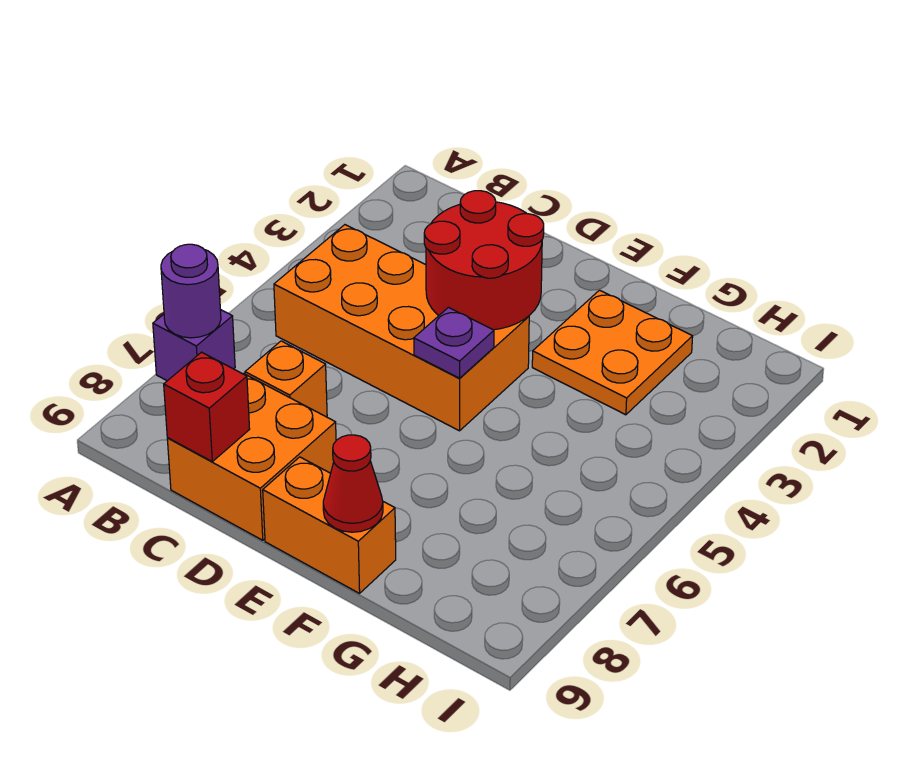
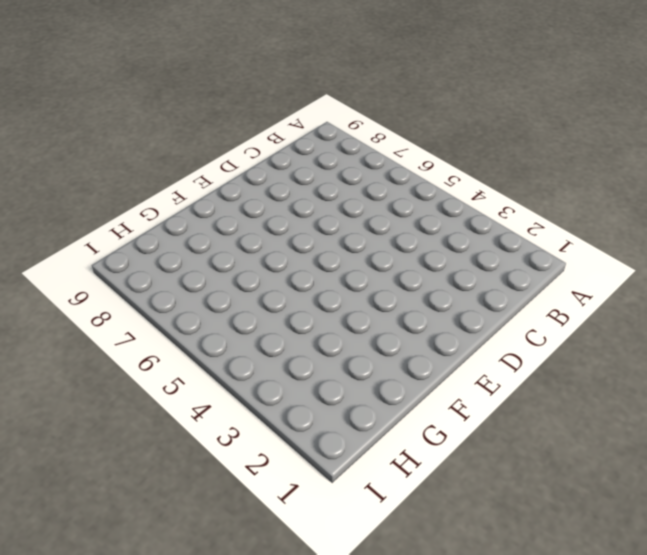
none -> purple 1x1 brick [153,309,235,381]
none -> orange 2x4 brick [274,225,529,431]

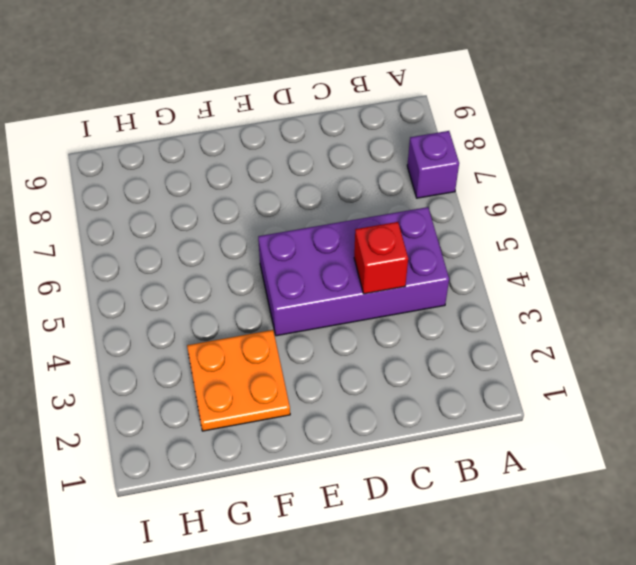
purple 2x4 brick [258,207,449,336] -> orange 2x4 brick [274,225,529,431]
red 1x1 brick [354,222,408,294] -> red 1x1 brick moved to [164,352,250,461]
none -> orange 1x1 brick [245,341,327,417]
none -> orange 2x2 brick [167,373,336,540]

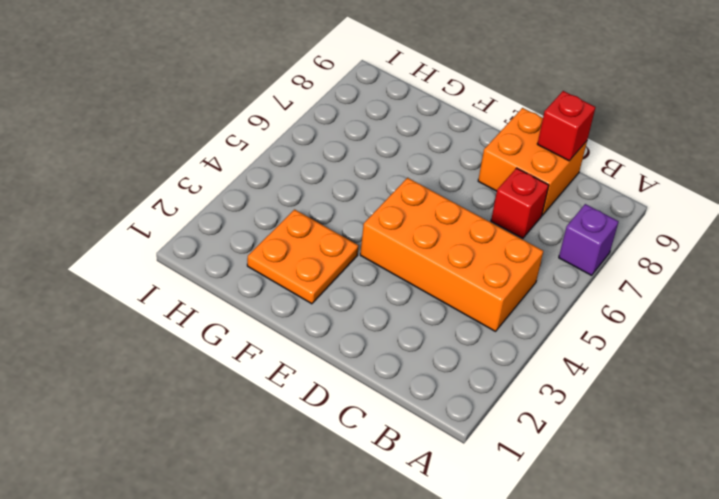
red 1x1 brick [491,168,549,238] -> orange 1x1 brick [245,341,327,417]
none -> orange 1x2 brick [263,457,396,593]
none -> purple 1x1 round brick [161,244,221,338]

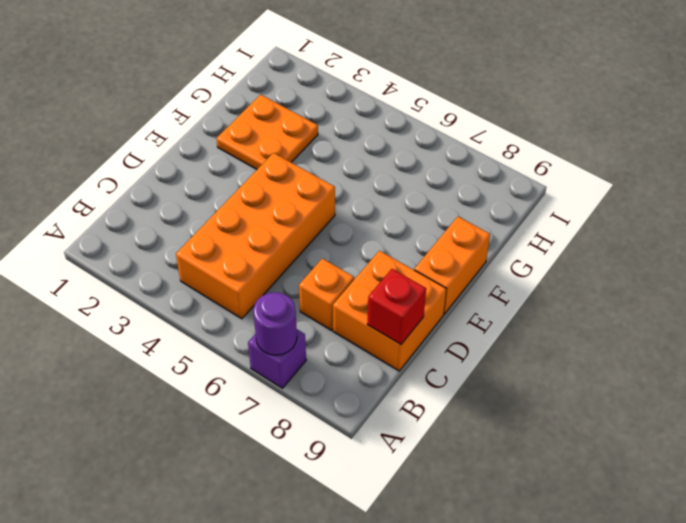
none -> red 2x2 round brick [424,191,544,330]
none -> purple 1x1 plate [414,308,494,378]

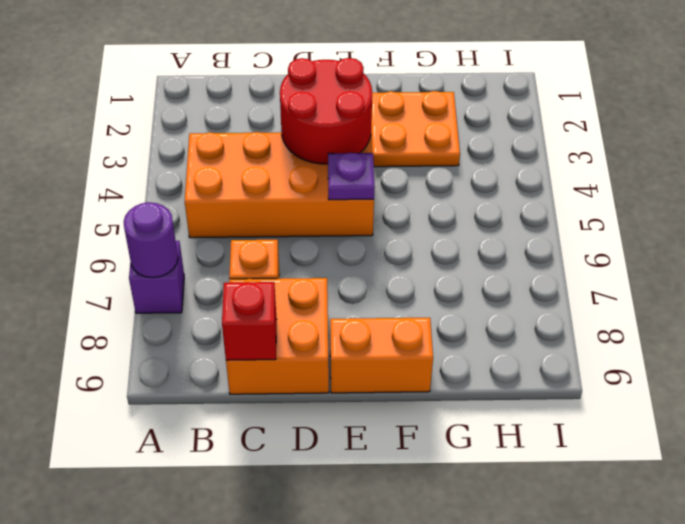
none -> red 1x1 cone [323,435,383,532]

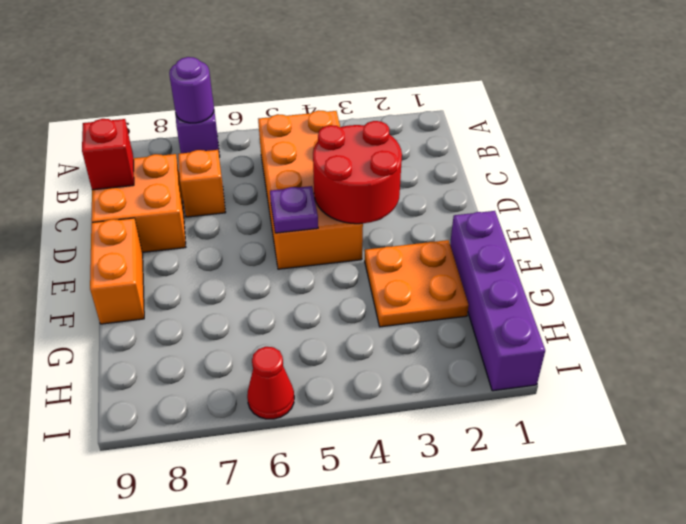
purple 1x4 brick [450,211,545,391] -> none
red 1x1 cone [247,347,294,419] -> red 1x1 cone moved to [323,435,383,532]

